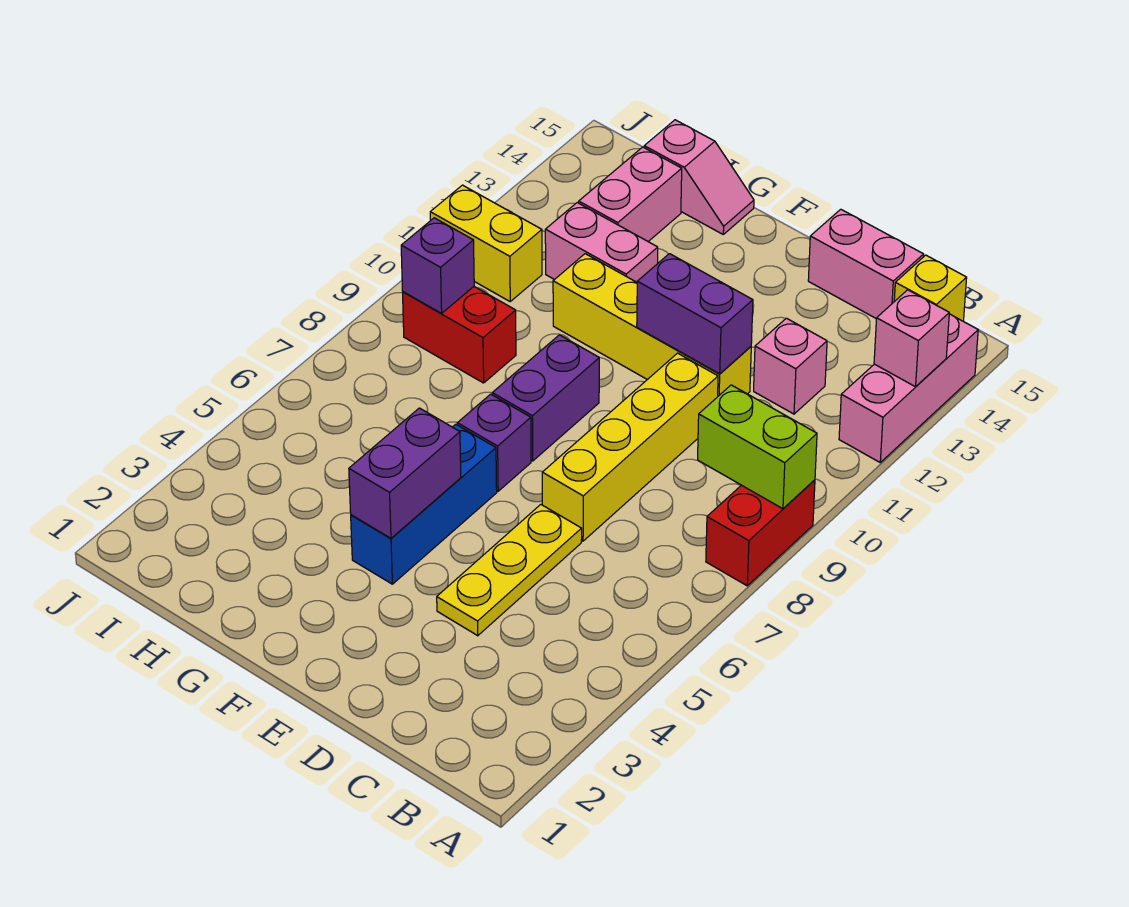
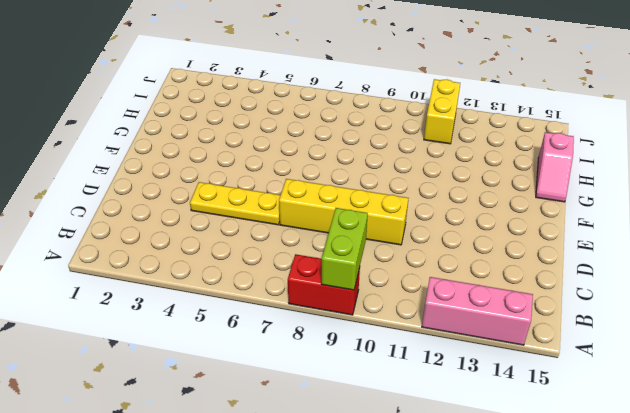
none -> yellow 1x1 brick [894,255,967,321]
none -> pink 1x1 brick [754,318,827,414]
none -> pink 1x2 brick [808,209,924,319]

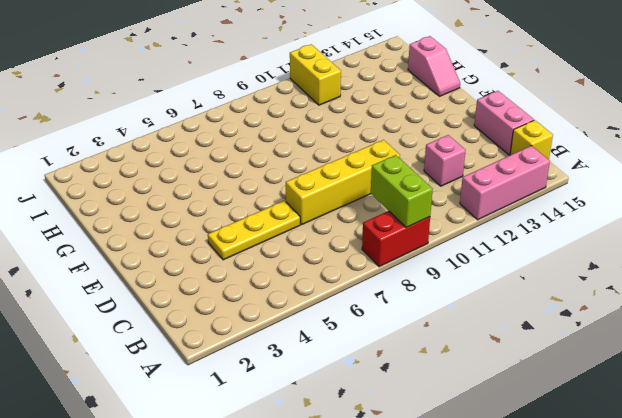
none -> yellow 1x4 brick [553,254,751,396]
none -> blue 1x3 brick [351,424,497,584]
none -> purple 1x1 brick [457,394,531,491]

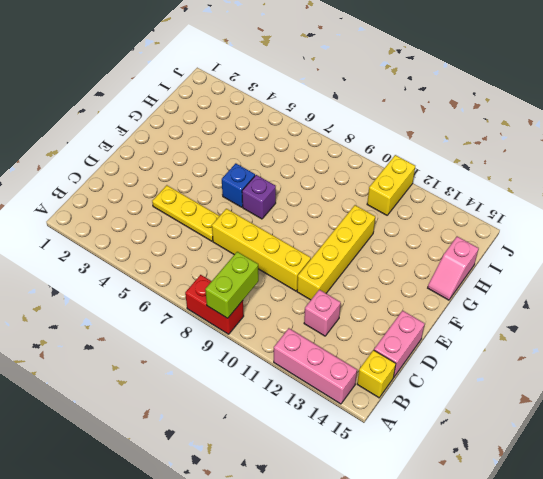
blue 1x1 brick [222,163,255,207] -> blue 1x3 brick [351,424,497,584]
none -> purple 1x2 brick [492,335,599,461]
none -> pink 1x2 brick [545,203,658,282]
none -> red 1x2 brick [403,287,516,383]

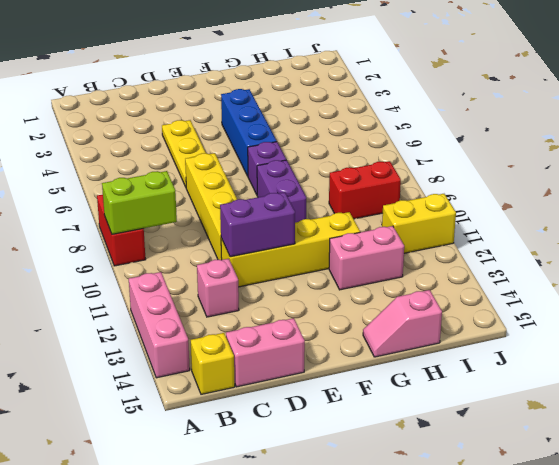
none -> pink 1x2 brick [579,147,682,241]
none -> pink 1x1 brick [874,290,949,387]
none -> purple 1x2 brick [349,408,461,538]

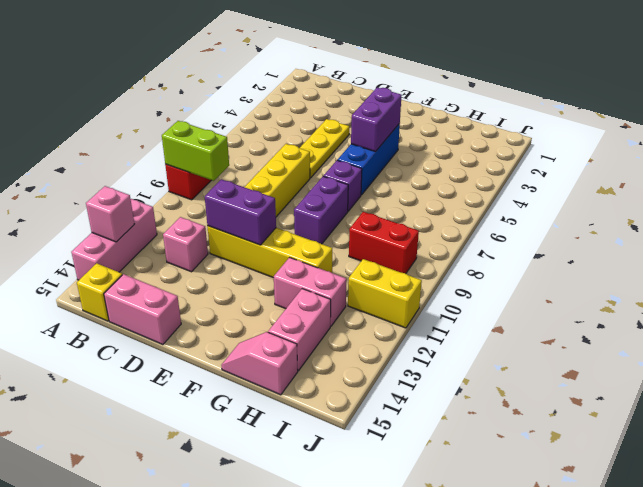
none -> purple 1x1 brick [401,218,474,313]

